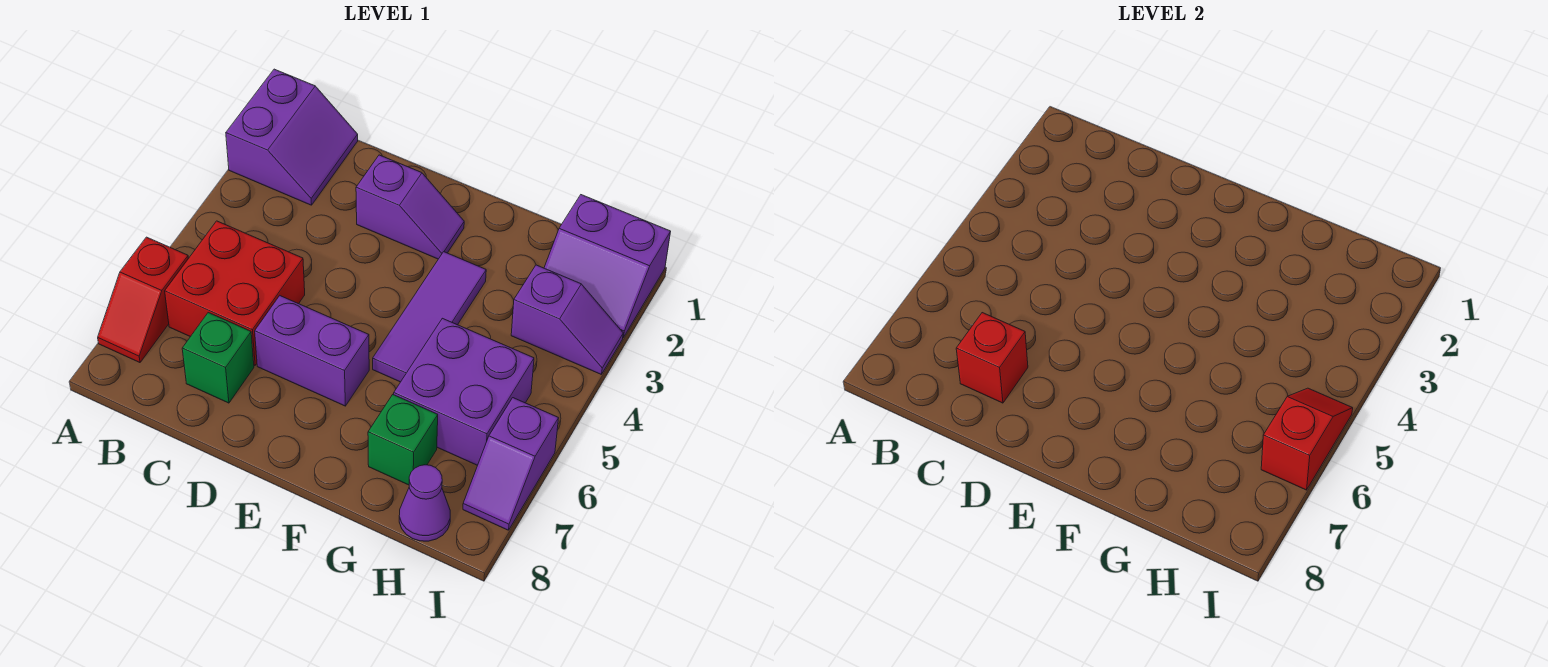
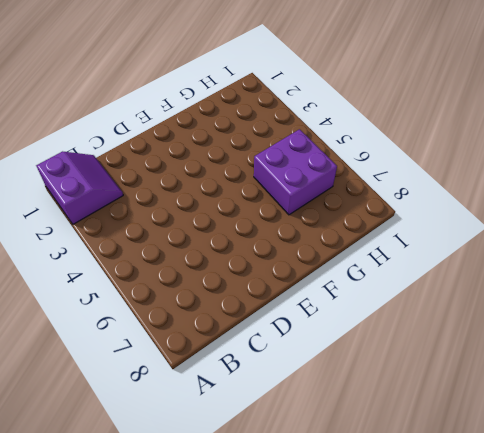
none -> red 1x2 slope [98,237,188,363]
none -> red 2x2 brick [165,221,305,365]
none -> green 1x1 brick [182,313,254,403]

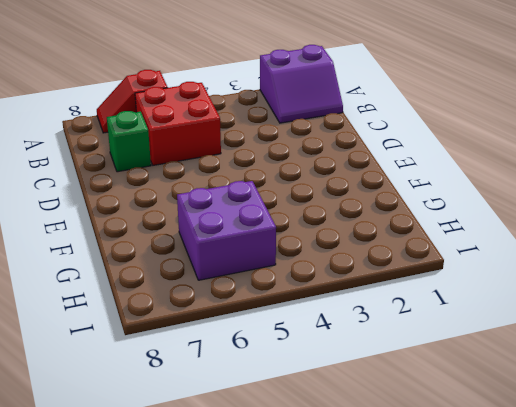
none -> purple 1x2 slope [356,155,464,259]
none -> purple 1x2 brick [255,296,369,406]
none -> purple 1x3 tile [373,252,486,382]

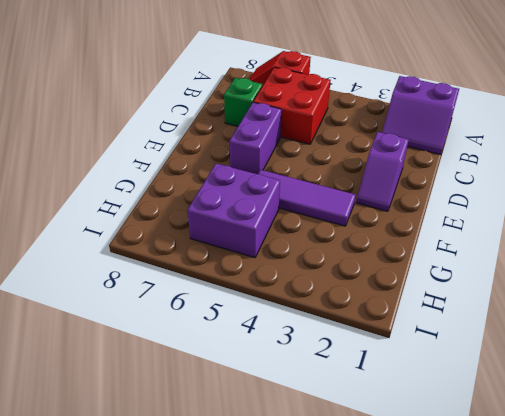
none -> green 1x1 brick [368,395,438,485]
none -> purple 2x2 slope [544,195,671,338]
none -> purple 1x2 slope [511,265,623,374]

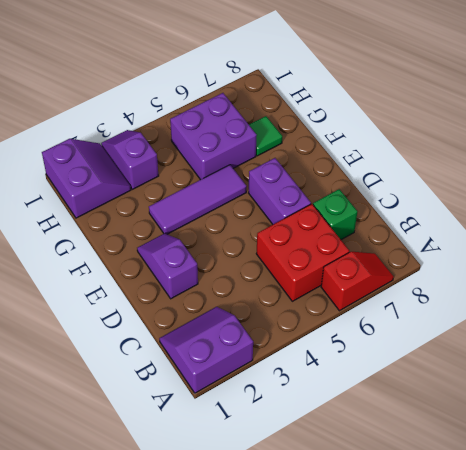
green 1x1 tile [249,116,282,156] -> green 1x1 brick [368,395,438,485]
none -> purple 1x1 cone [399,465,450,541]
none -> purple 1x2 slope [463,398,559,530]
none -> red 1x1 brick [956,313,1028,403]

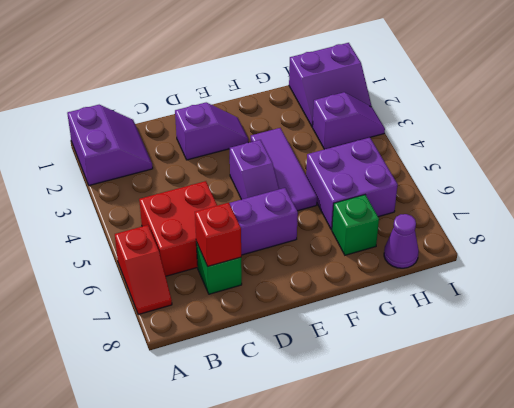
purple 1x2 slope [229,140,279,200] -> purple 1x2 slope moved to [463,398,559,530]
none -> red 1x2 slope [1261,388,1353,490]

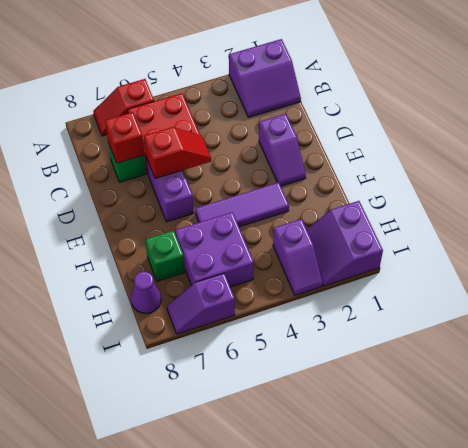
red 1x2 slope [144,127,211,179] -> red 1x2 slope moved to [1261,388,1353,490]

